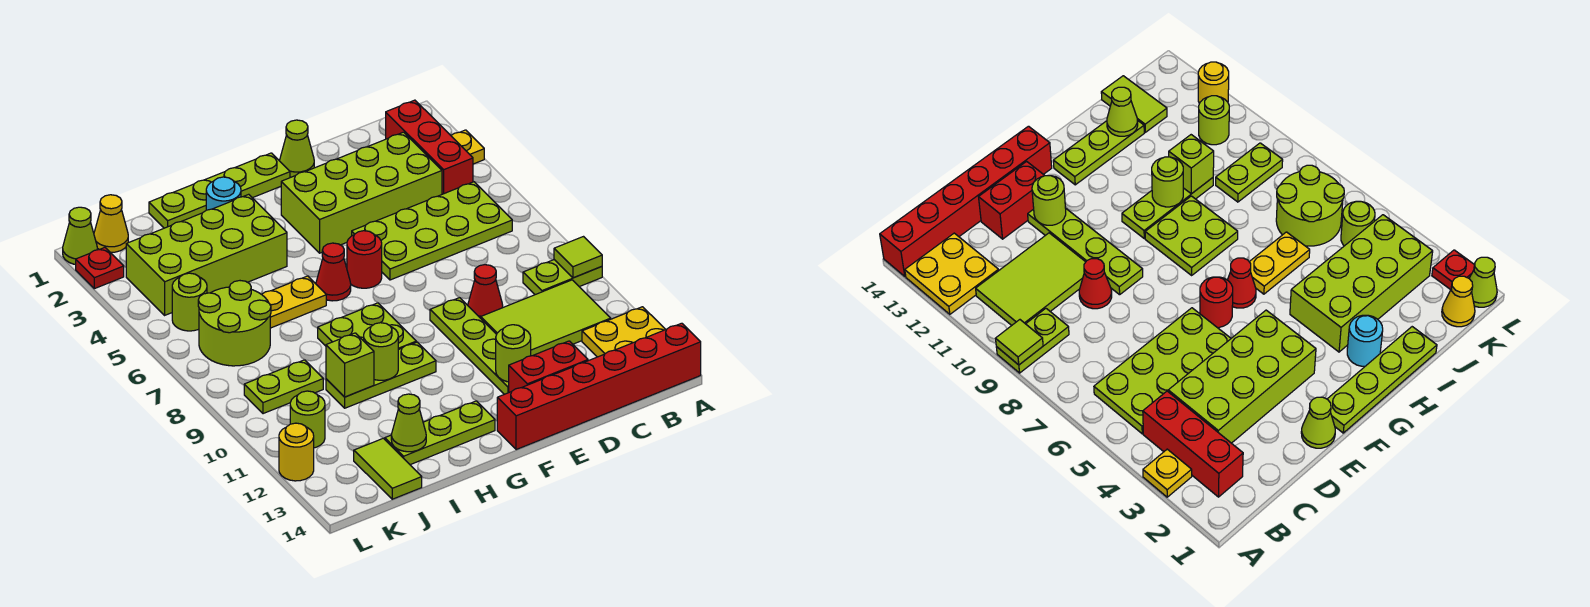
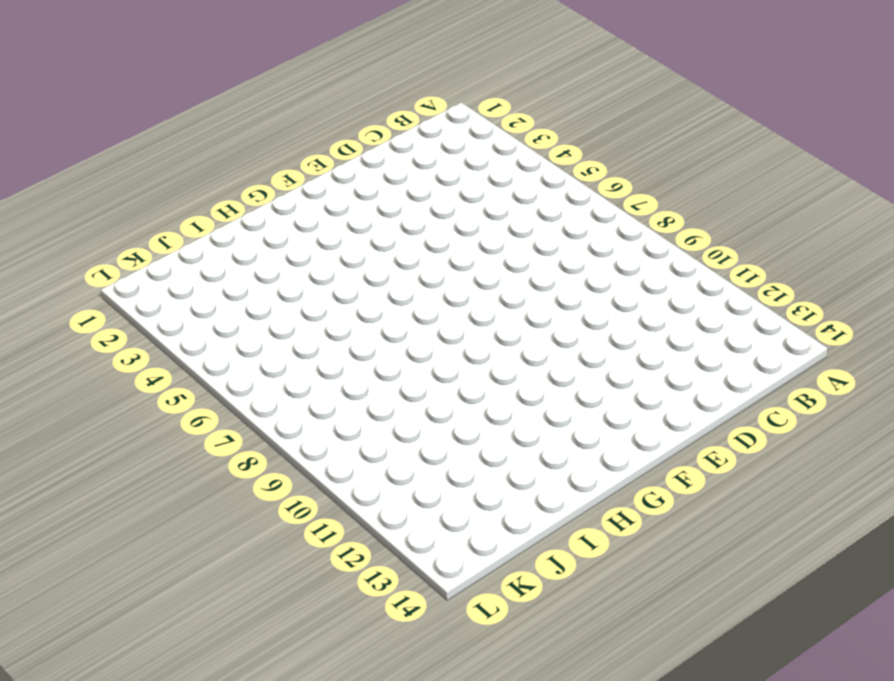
none -> yellow 1x1 plate [451,130,484,164]
none -> lime 1x2 plate [523,260,602,295]
none -> yellow 2x2 plate [582,307,666,357]
none -> red 1x6 brick [497,323,701,450]

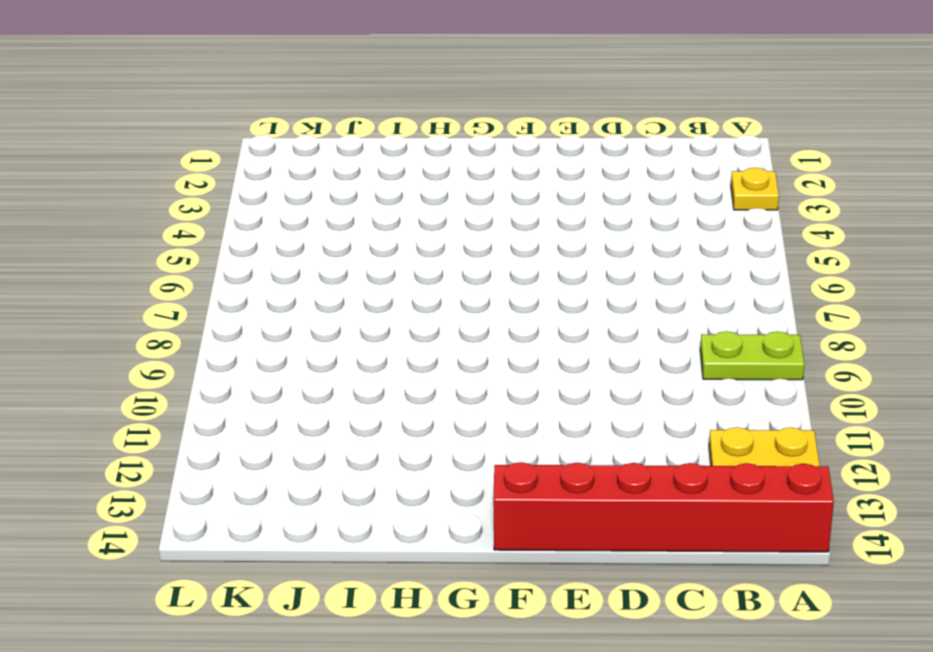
none -> red 1x3 brick [385,100,473,194]
none -> lime 2x4 plate [352,182,512,280]
none -> lime 2x3 tile [481,280,611,356]
none -> lime 2x4 brick [281,132,442,253]

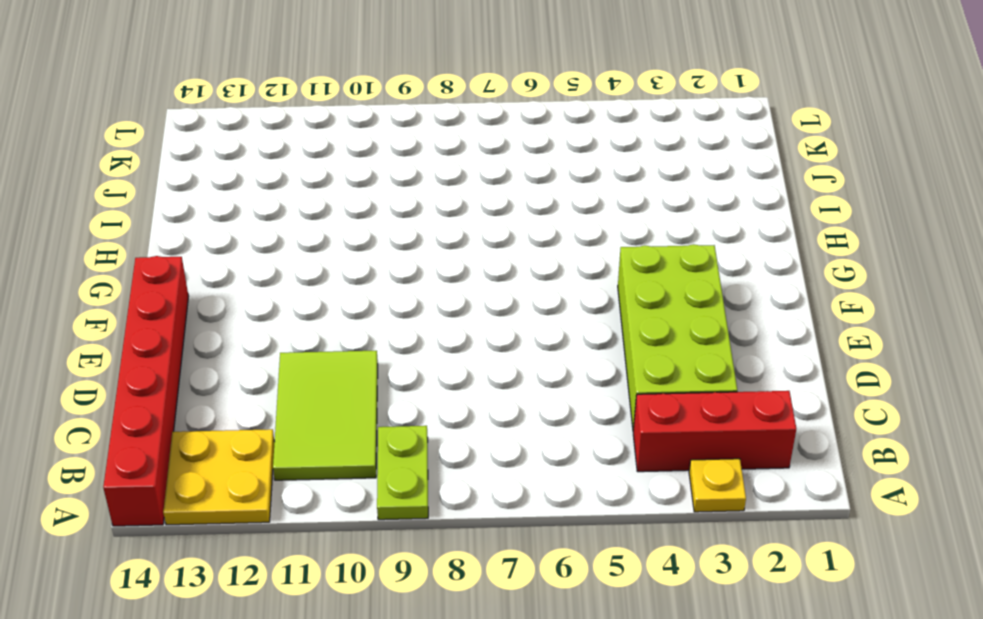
none -> lime 2x4 plate [352,182,512,280]
none -> red 1x1 cone [468,265,503,318]
none -> red 1x2 brick [509,341,588,392]
none -> lime 1x1 cone [280,120,314,177]

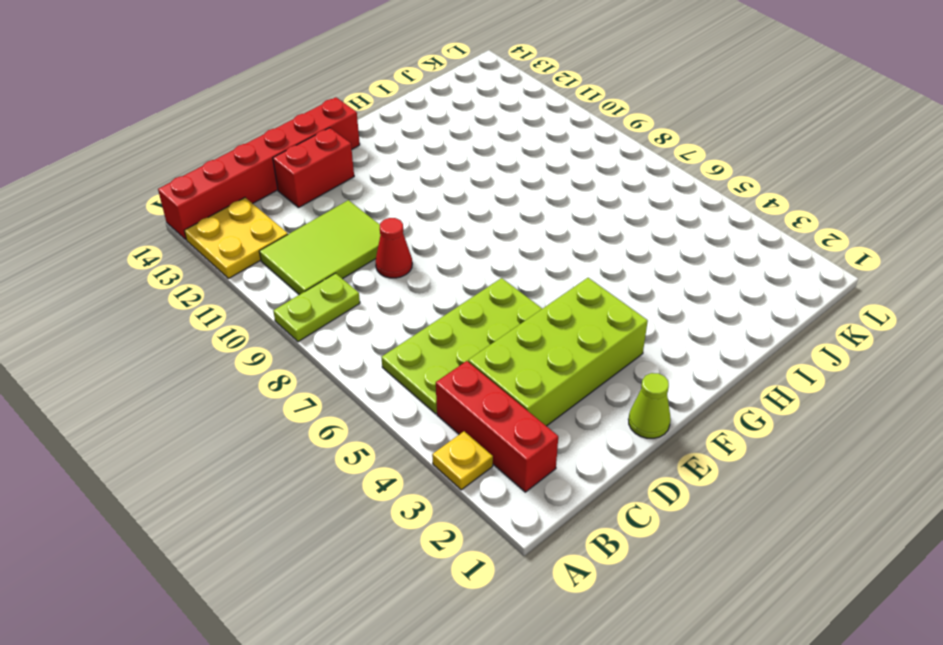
none -> lime 1x4 plate [430,298,509,394]
none -> lime 1x4 plate [149,153,290,228]
none -> red 1x1 round brick [347,231,382,288]
none -> red 1x1 cone [316,243,351,301]

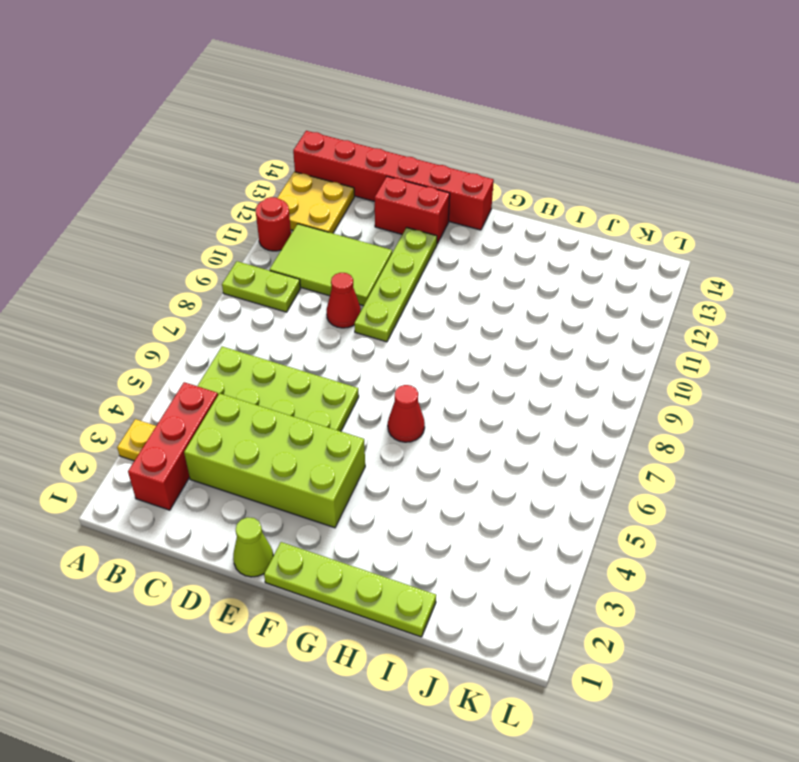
red 1x1 round brick [256,197,291,251] -> red 1x1 round brick moved to [347,231,382,288]
none -> lime 2x2 plate [318,303,416,350]
none -> lime 1x3 plate [326,342,436,408]
none -> lime 1x3 plate [385,401,495,465]
none -> cyan 1x1 round brick [206,177,241,210]

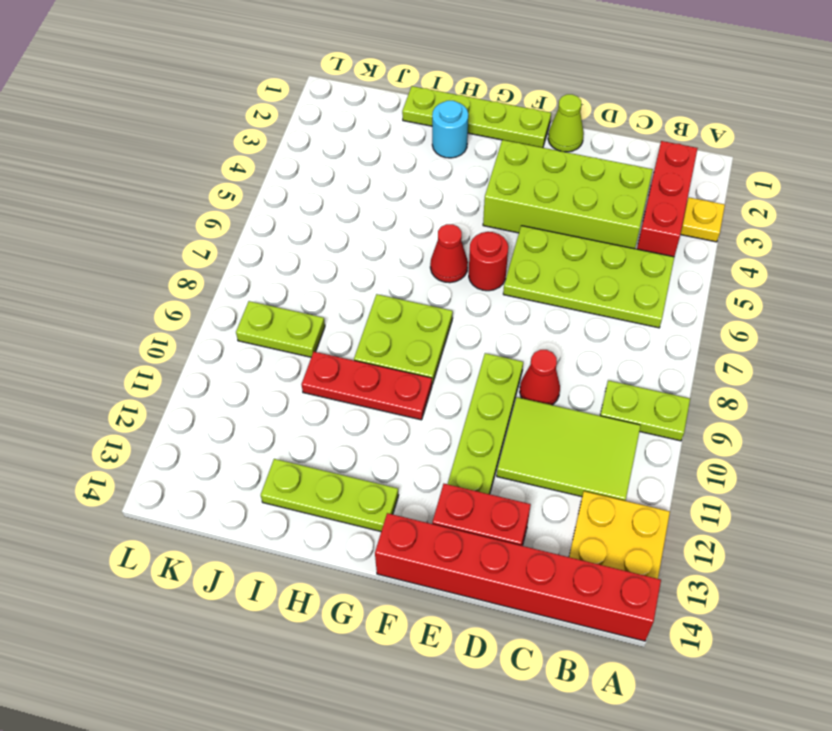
red 1x3 plate [301,352,432,420] -> lime 1x3 plate [326,342,436,408]
none -> lime 2x4 brick [126,194,287,315]
none -> yellow 1x2 plate [262,276,326,328]
none -> lime 2x2 round brick [198,281,271,366]
none -> lime 1x2 tile [354,438,422,499]

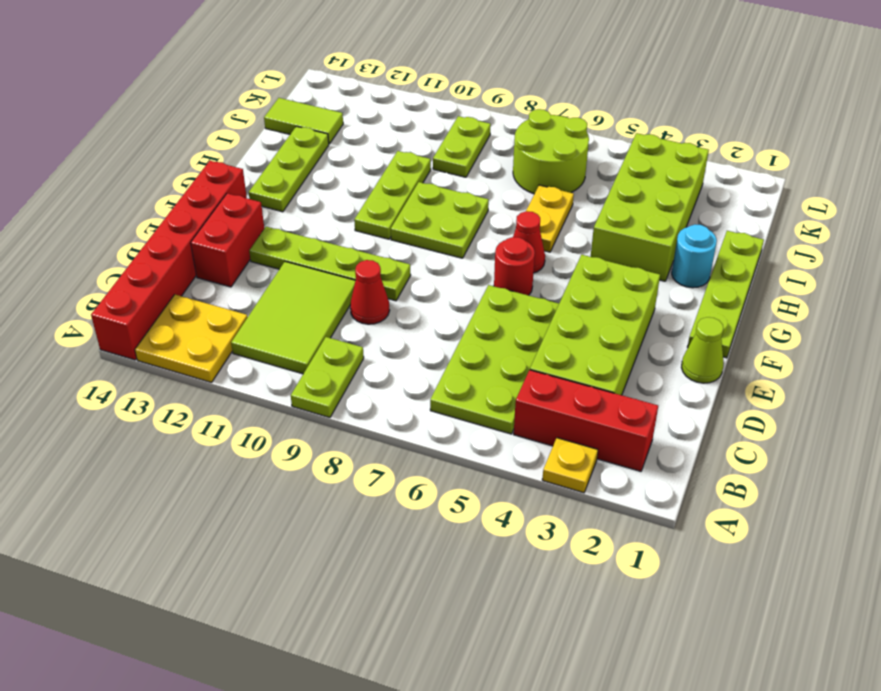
none -> yellow 1x1 cone [94,195,128,252]
none -> lime 1x1 round brick [172,273,207,331]
none -> lime 1x1 round brick [290,391,325,448]
none -> lime 1x1 cone [63,207,97,264]

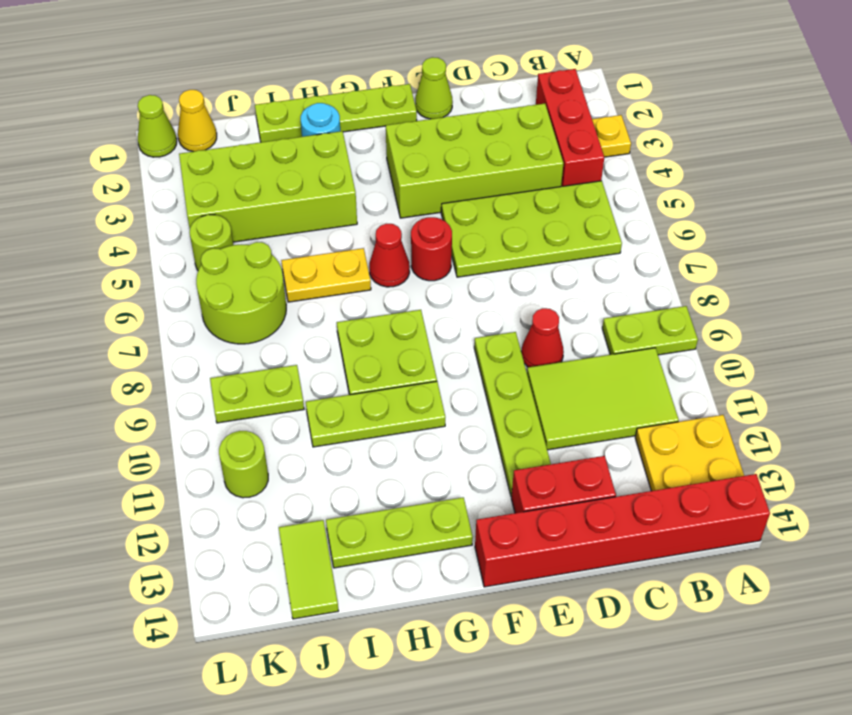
none -> red 1x1 plate [76,248,124,289]
none -> yellow 1x1 round brick [279,423,314,481]
none -> lime 1x1 tile [554,237,602,278]
none -> lime 1x1 round brick [496,325,531,382]

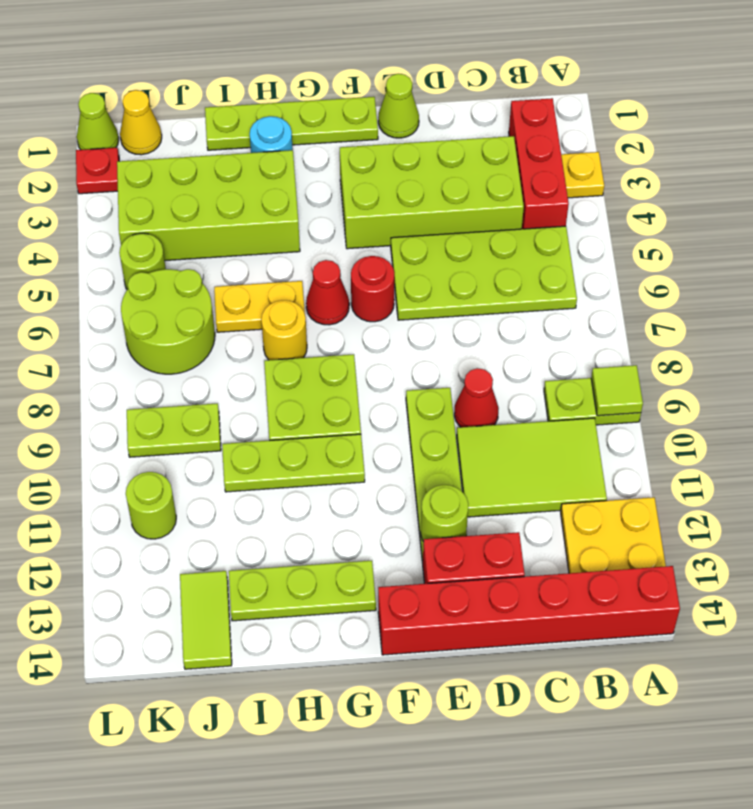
yellow 1x1 round brick [261,300,307,360] -> yellow 1x1 round brick moved to [279,423,314,481]
none -> lime 1x1 round brick [364,323,398,380]
none -> lime 1x1 brick [326,333,374,397]
none -> lime 1x1 cone [391,394,426,452]

